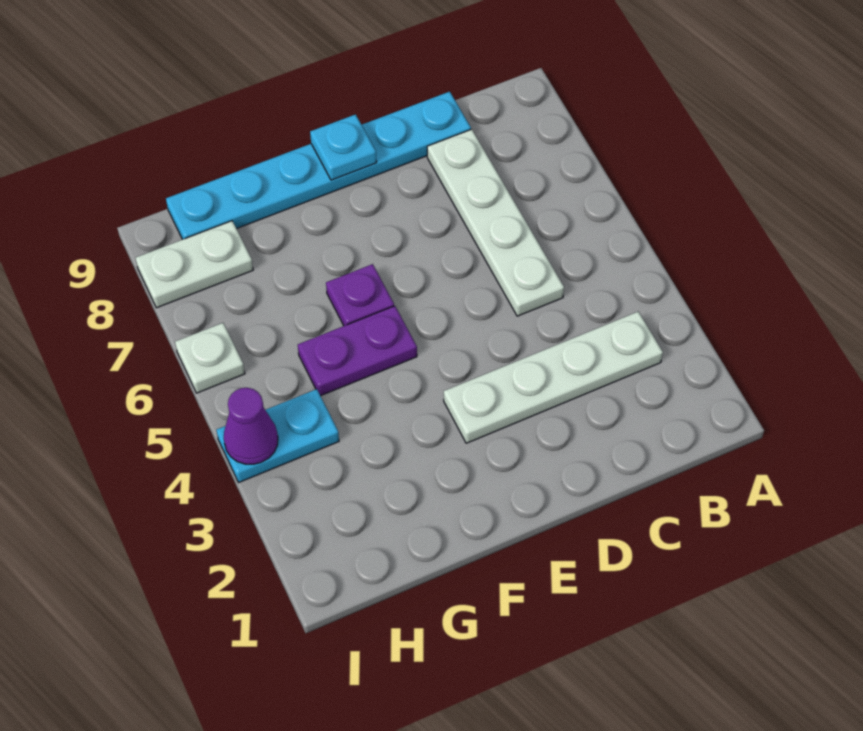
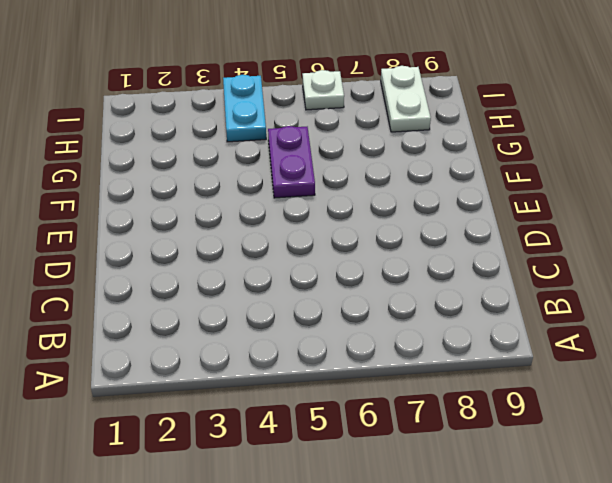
none -> white 1x4 plate [444,312,663,443]
none -> white 1x4 plate [427,129,564,316]

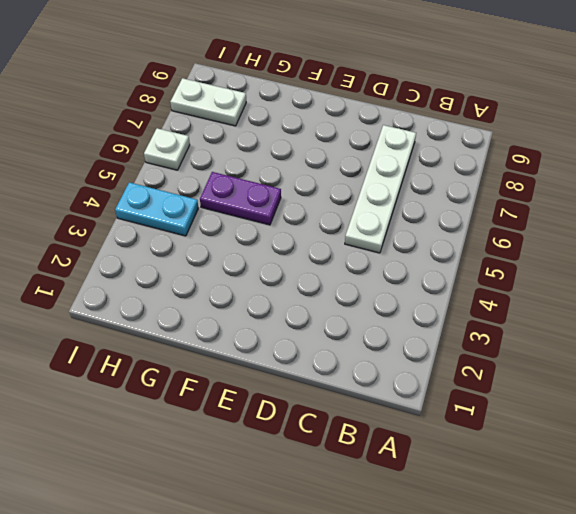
none -> white 1x4 plate [444,312,663,443]
none -> cyan 1x6 plate [166,92,471,239]

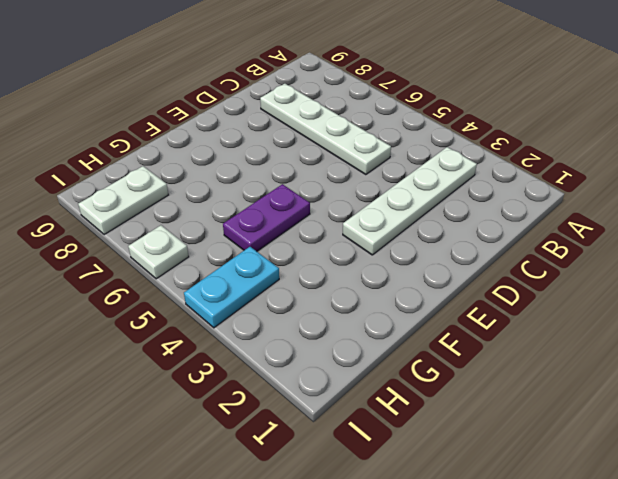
none -> cyan 1x6 plate [166,92,471,239]
none -> purple 1x1 plate [326,264,394,326]

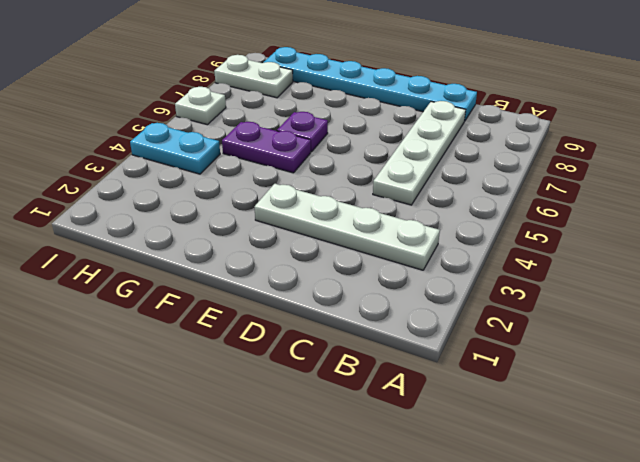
none -> cyan 1x1 plate [310,114,377,180]
none -> purple 1x1 cone [224,388,278,464]

